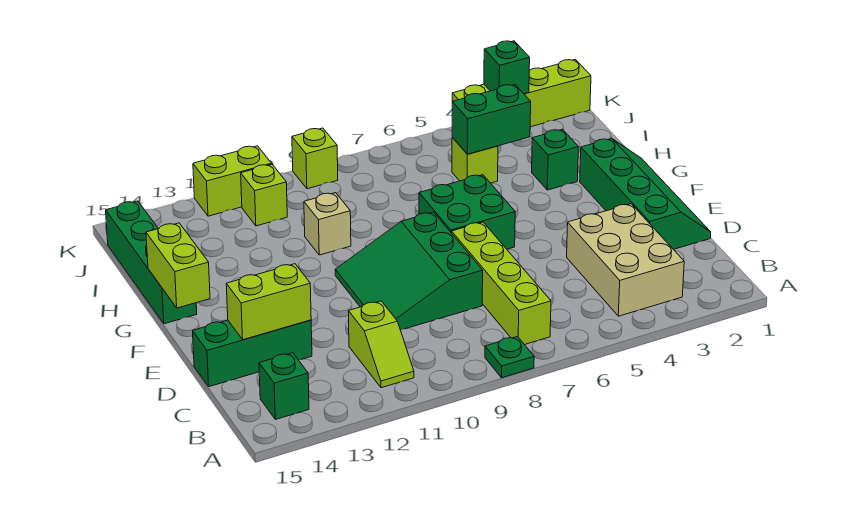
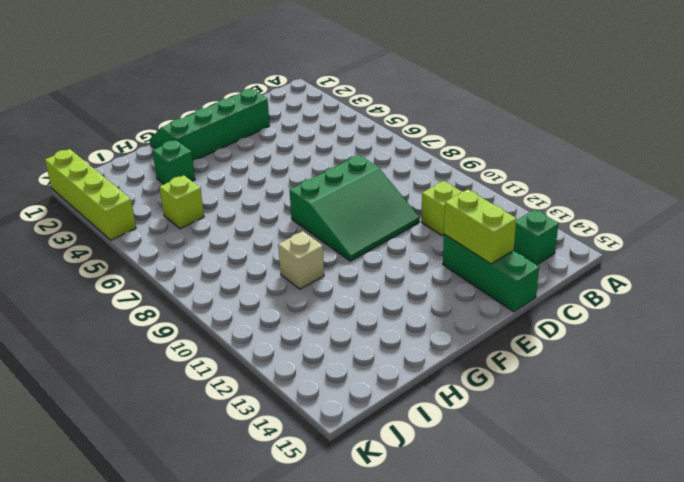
none -> green 1x1 plate [485,336,534,378]
none -> tan 2x3 brick [567,204,684,316]
none -> lime 1x4 brick [452,222,551,345]

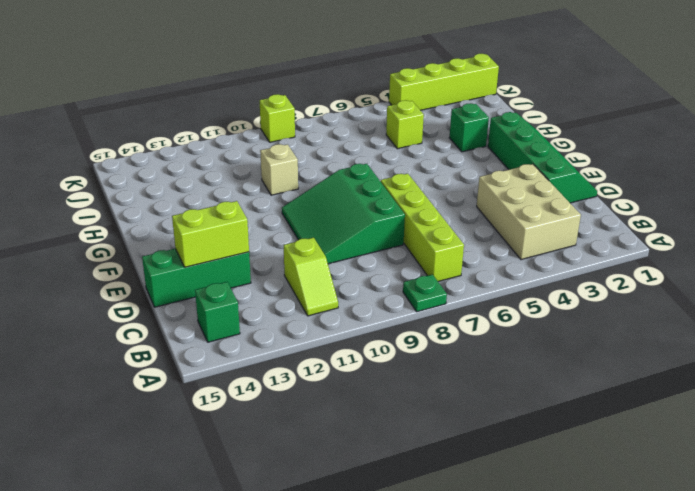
none -> green 2x2 brick [419,175,515,249]
none -> green 1x4 brick [106,201,197,324]
none -> lime 1x1 brick [241,164,287,226]

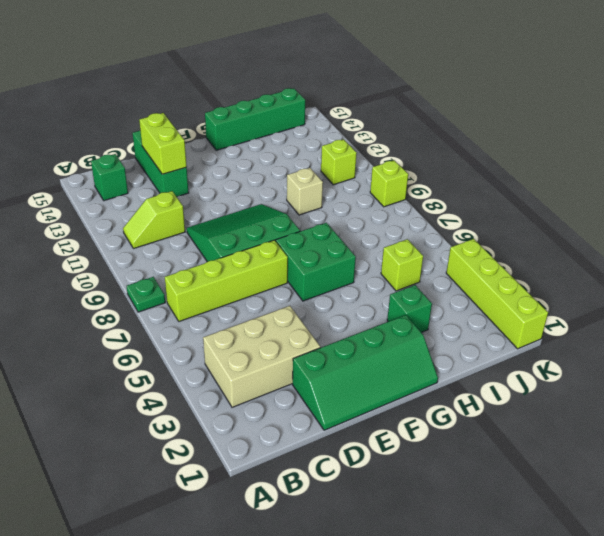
none -> lime 1x2 brick [193,146,272,216]
none -> lime 1x2 brick [146,223,210,308]
none -> green 1x2 brick [452,85,531,154]

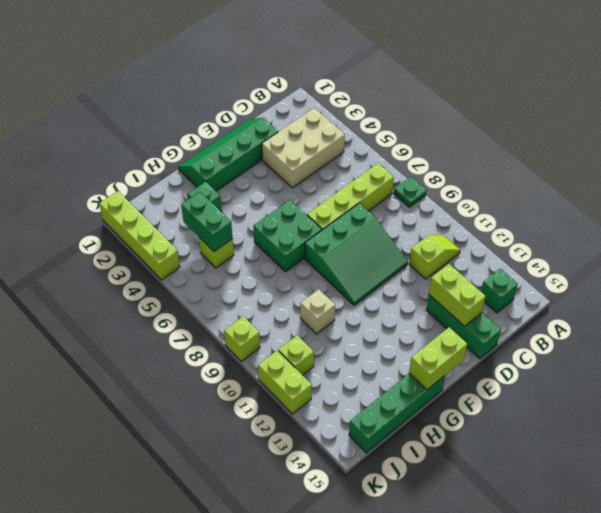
none -> green 1x1 brick [484,41,530,94]

